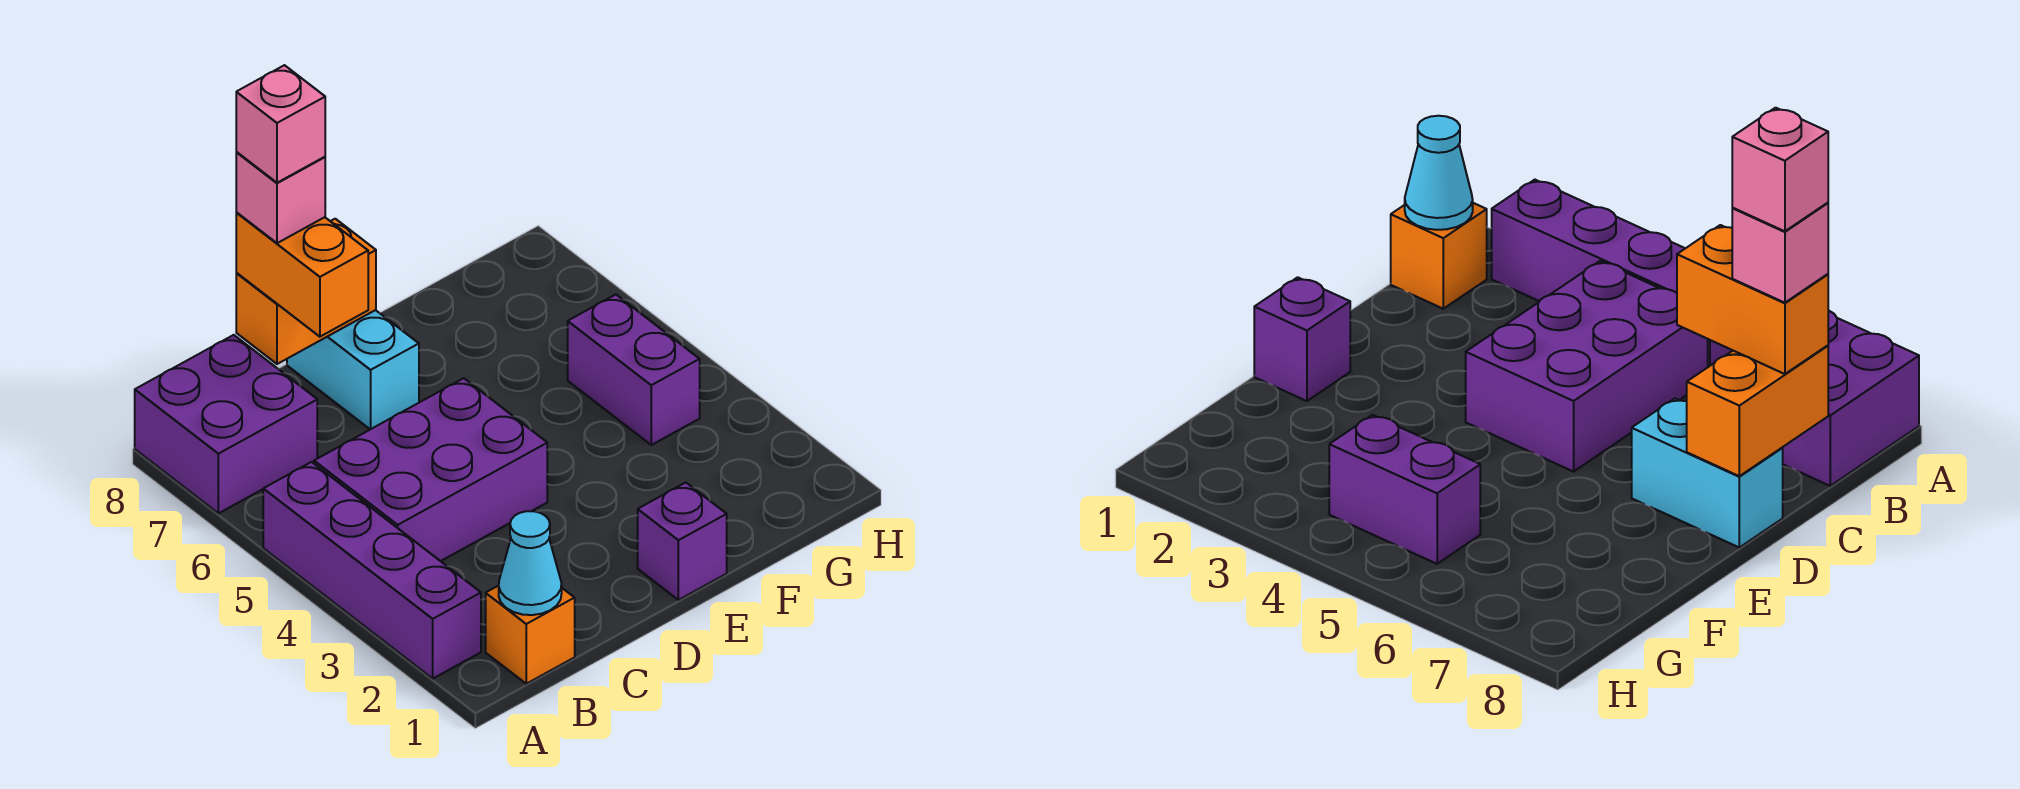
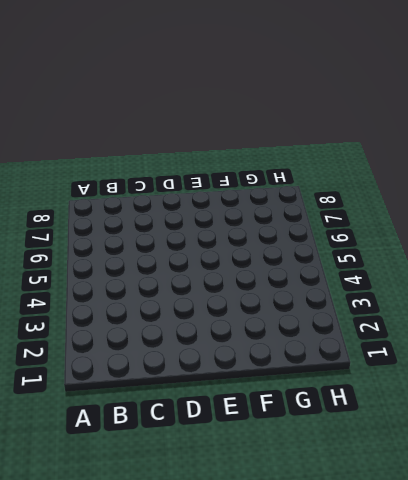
none -> purple 1x4 brick [263,462,481,678]
none -> purple 2x2 brick [135,335,317,513]
none -> orange 1x1 brick [486,586,575,684]

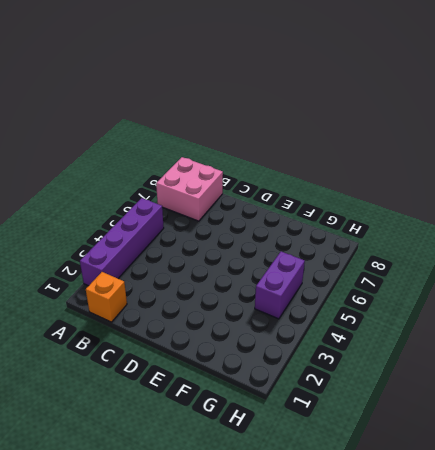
pink 2x2 brick [156,157,223,221] -> purple 2x2 brick [135,335,317,513]
none -> purple 2x3 brick [314,378,547,561]
none -> cyan 1x2 brick [287,310,419,429]
none -> purple 1x1 brick [638,483,727,600]

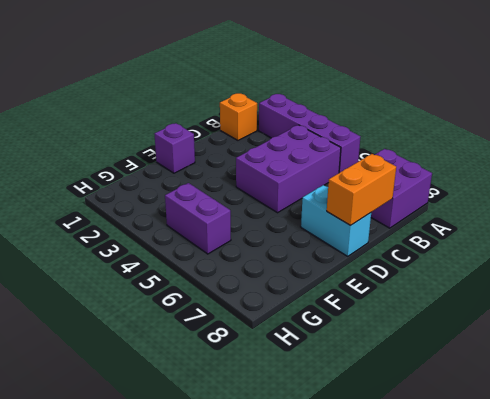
none -> cyan 1x1 cone [499,511,562,615]
none -> orange 1x2 brick [236,213,368,337]
none -> pink 1x1 brick [236,152,325,243]

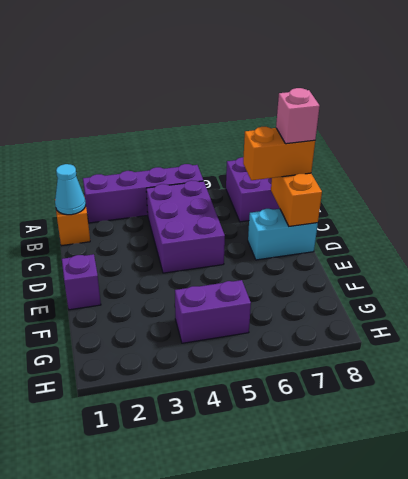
none -> pink 1x1 brick [236,65,325,183]

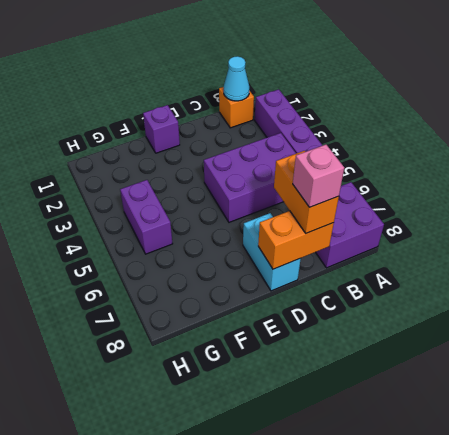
none -> pink 1x1 brick [236,65,325,183]

